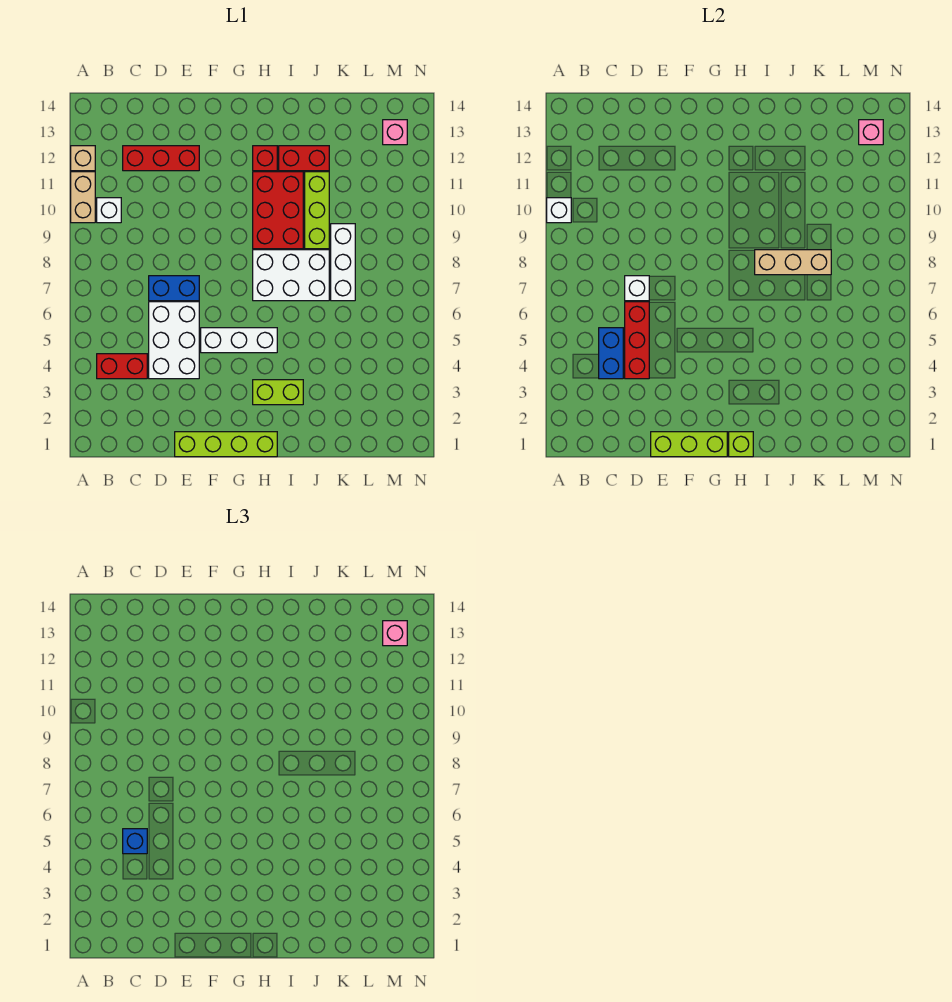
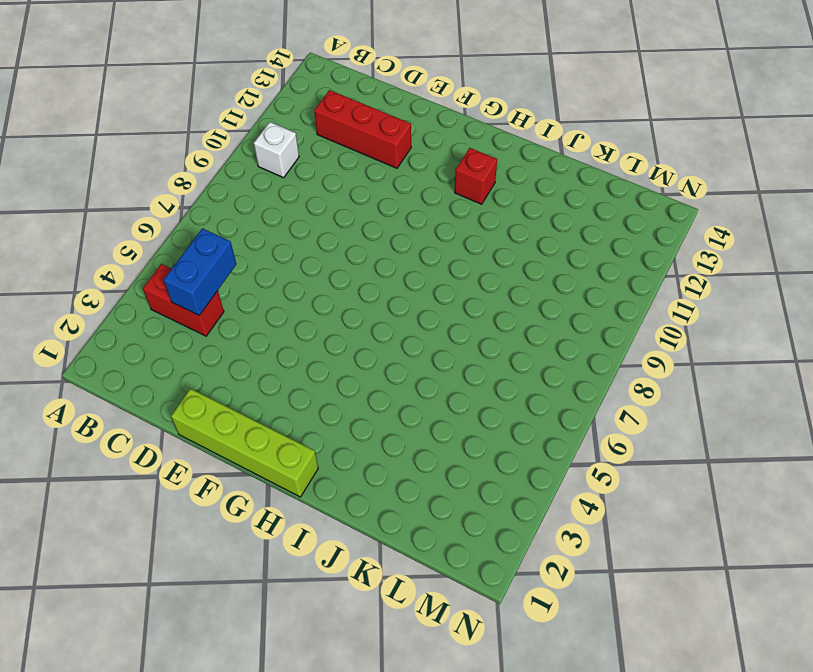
none -> tan 1x2 brick [71,172,95,223]
none -> tan 1x1 brick [71,146,95,171]
none -> white 2x3 brick [149,302,199,379]

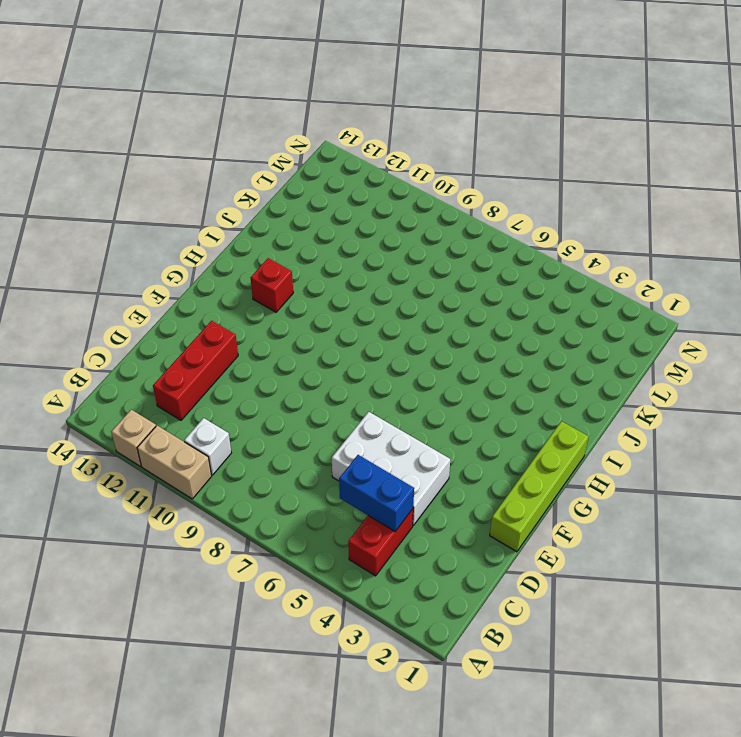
none -> blue 1x2 brick [149,276,199,301]
none -> white 1x3 brick [201,328,277,353]
none -> lime 1x2 brick [253,380,303,405]

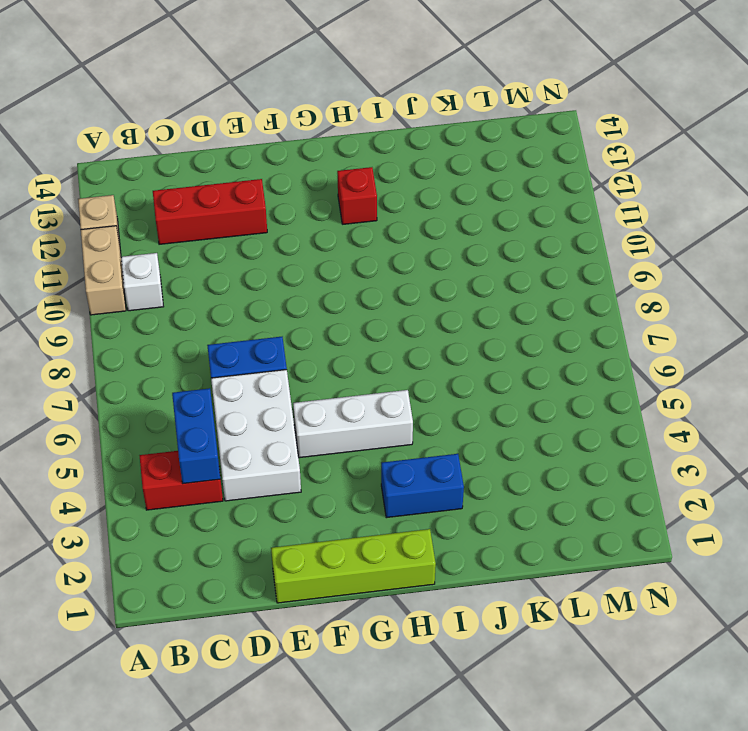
blue 1x2 brick [381,454,464,518] -> lime 1x2 brick [253,380,303,405]
none -> white 2x3 brick [253,250,329,301]
none -> red 2x3 brick [253,172,303,249]
none -> red 1x2 brick [279,146,329,171]

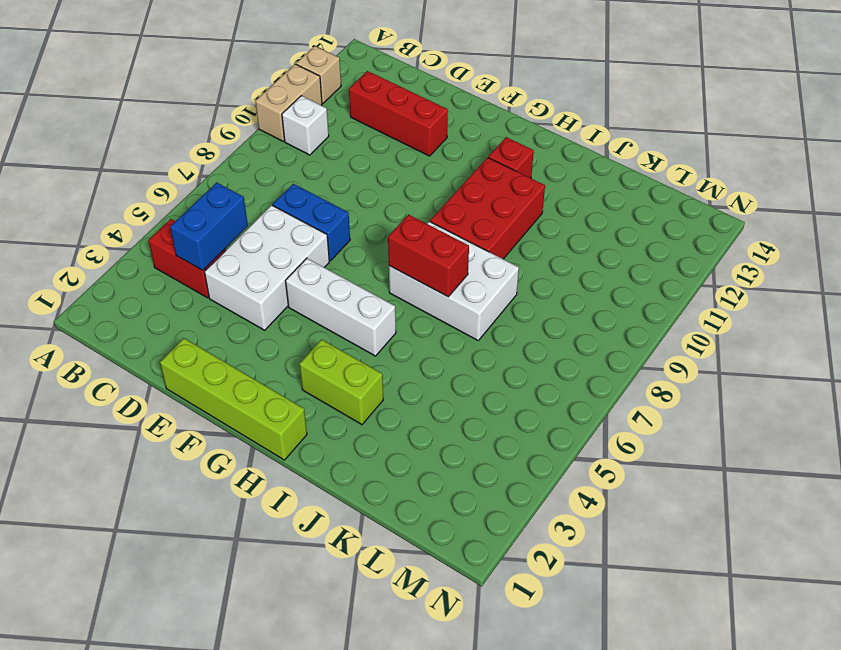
red 1x2 brick [388,215,469,297] -> red 1x2 brick moved to [279,146,329,171]
none -> lime 1x3 brick [305,172,329,249]
none -> white 1x3 brick [331,224,355,301]
none -> pink 1x1 brick [383,120,407,145]

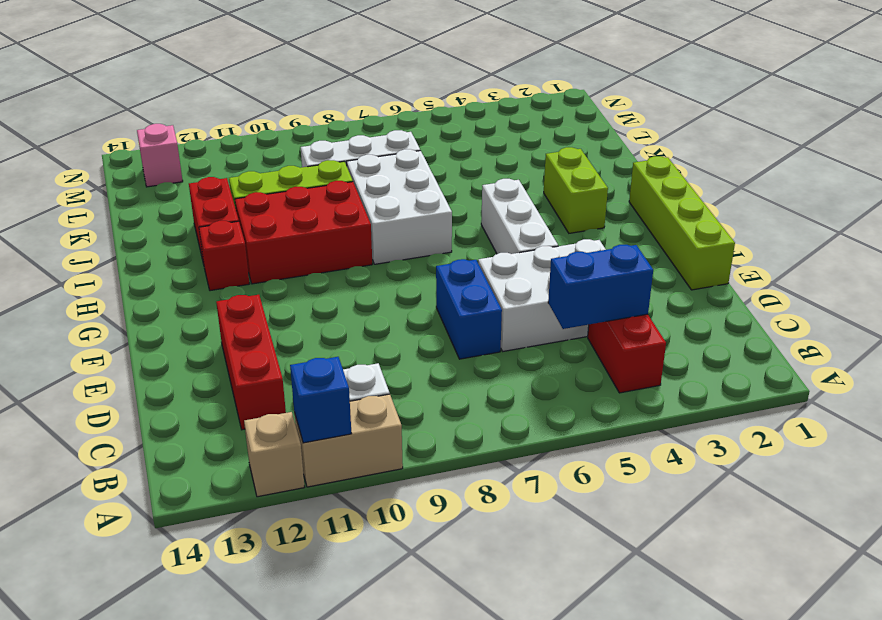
blue 1x1 brick [290,357,352,443] -> blue 1x1 brick moved to [123,829,147,854]
none -> white 1x1 brick [547,198,571,223]
none -> red 1x3 brick [625,302,649,379]
none -> white 1x1 brick [625,276,649,301]

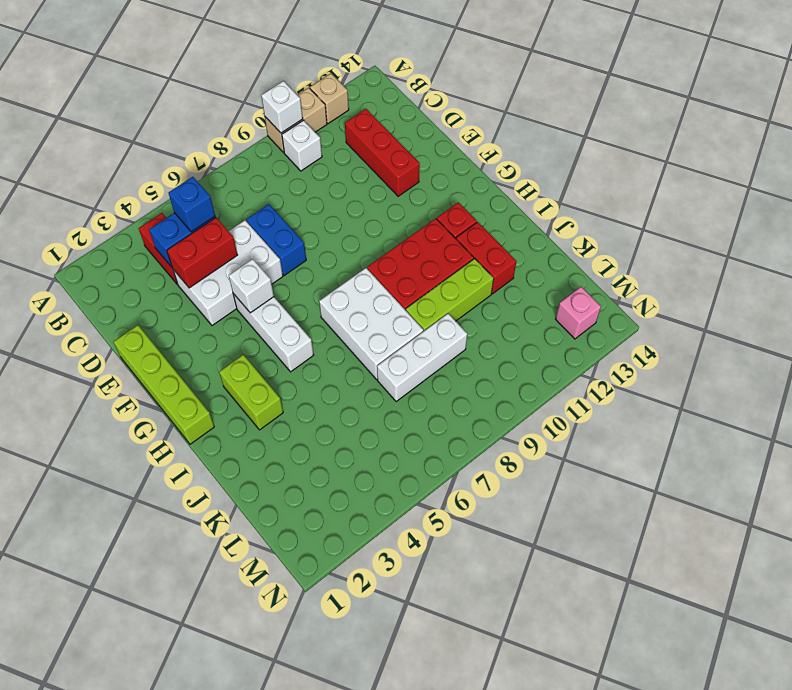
red 1x2 brick [167,218,237,288] -> red 1x3 brick [625,302,649,379]
white 1x1 brick [229,259,274,313] -> white 1x1 brick moved to [625,276,649,301]
none -> lime 1x3 brick [651,432,727,457]
none -> lime 1x1 brick [729,432,753,457]
none -> tan 1x3 brick [755,250,831,275]

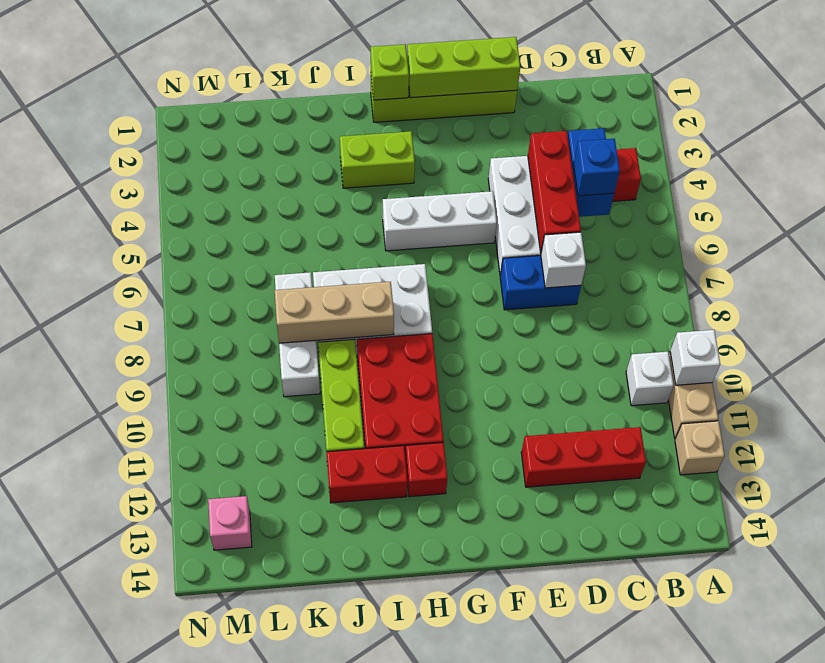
none -> pink 1x1 brick [859,120,883,145]
none -> pink 1x1 brick [383,621,407,646]

